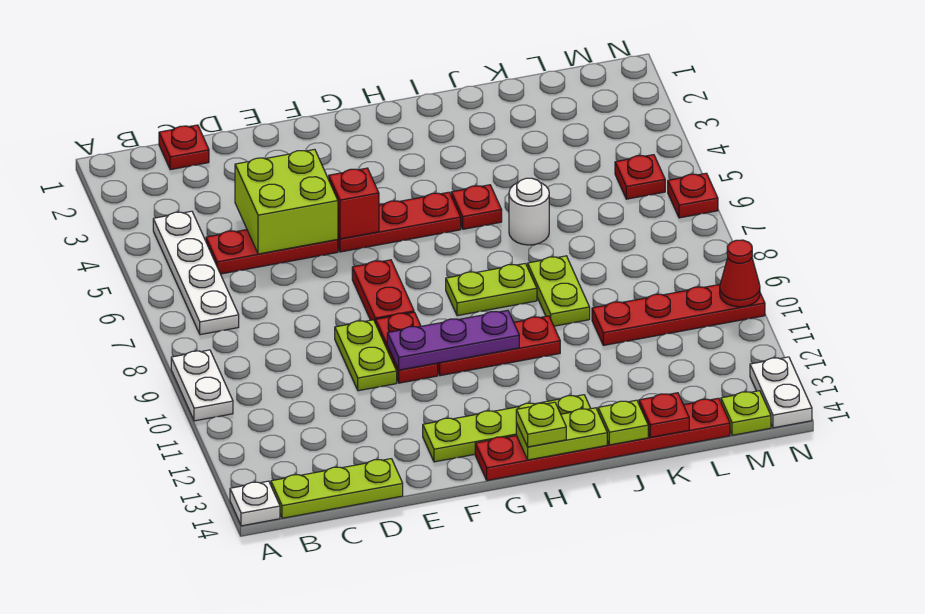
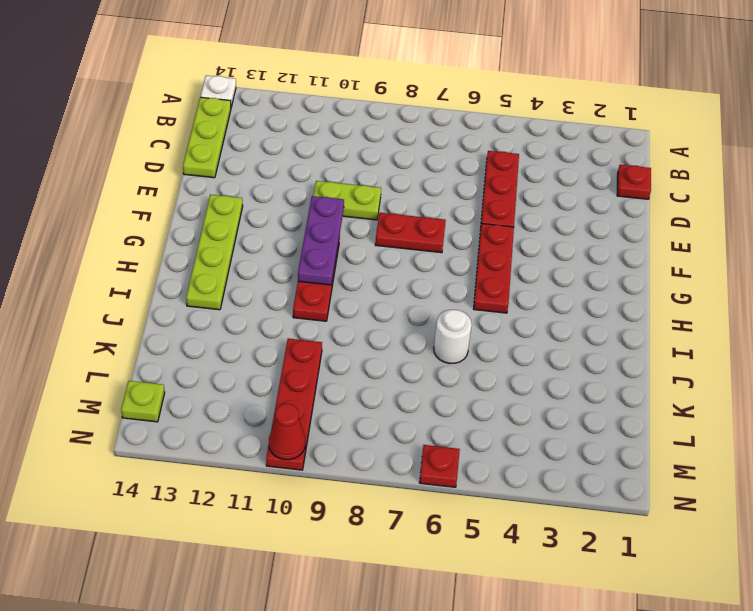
none -> white 1x2 plate [171,350,233,421]
none -> white 1x4 plate [153,211,239,335]
none -> red 1x2 plate [376,312,438,383]
none -> red 1x6 plate [475,398,730,481]

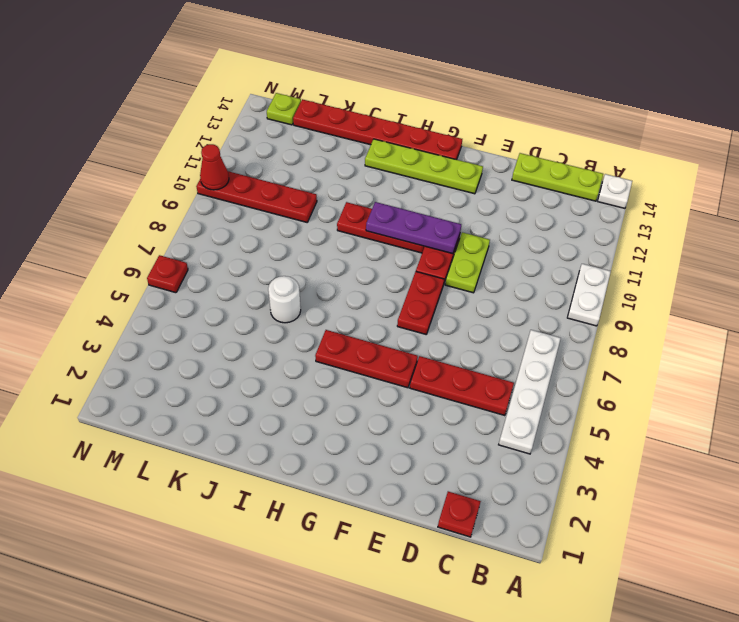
none -> lime 1x2 plate [446,263,537,316]
none -> red 1x1 plate [451,185,502,229]
none -> lime 1x2 plate [528,256,590,326]
none -> red 1x1 plate [615,155,665,199]

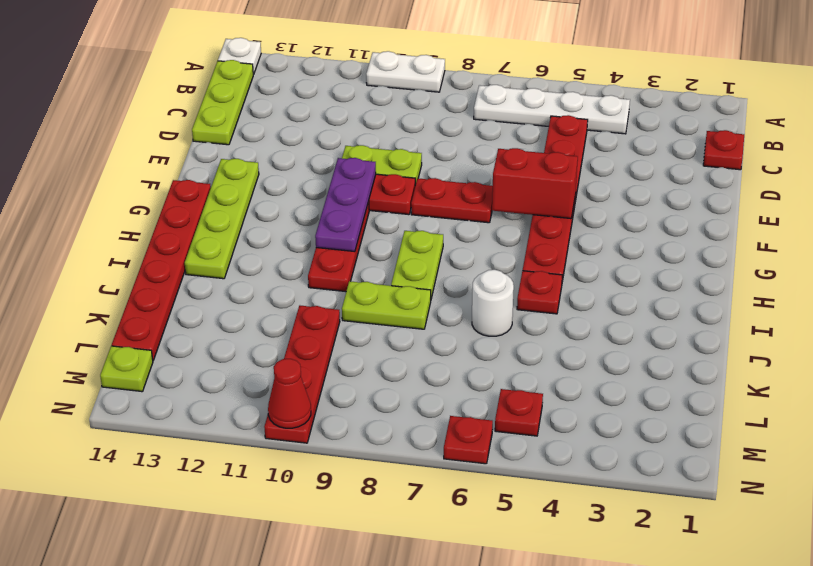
red 1x2 brick [492,148,578,219] -> red 1x1 brick [329,168,379,239]
none -> white 1x2 plate [750,357,812,428]
none -> lime 2x2 brick [235,149,338,254]
none -> lime 1x2 plate [516,408,607,460]
none -> lime 1x1 plate [598,400,648,445]

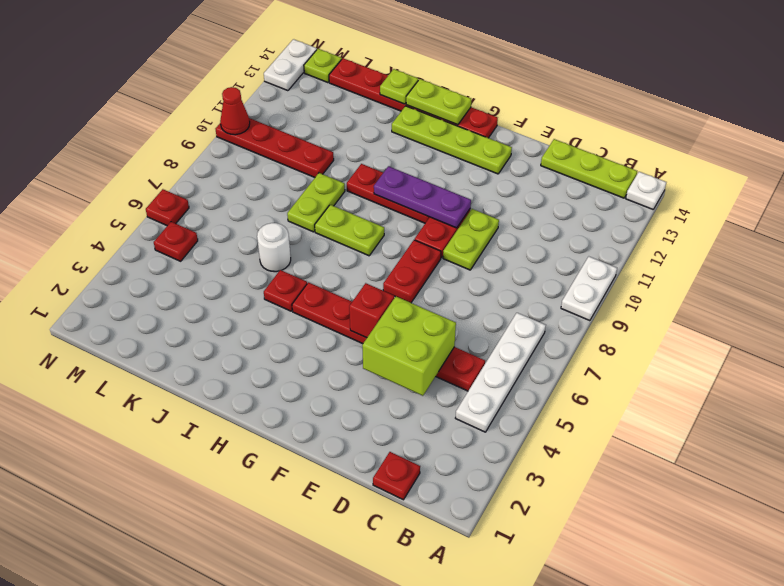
none -> red 1x1 plate [639,393,689,437]
none -> lime 1x1 plate [516,402,566,447]

